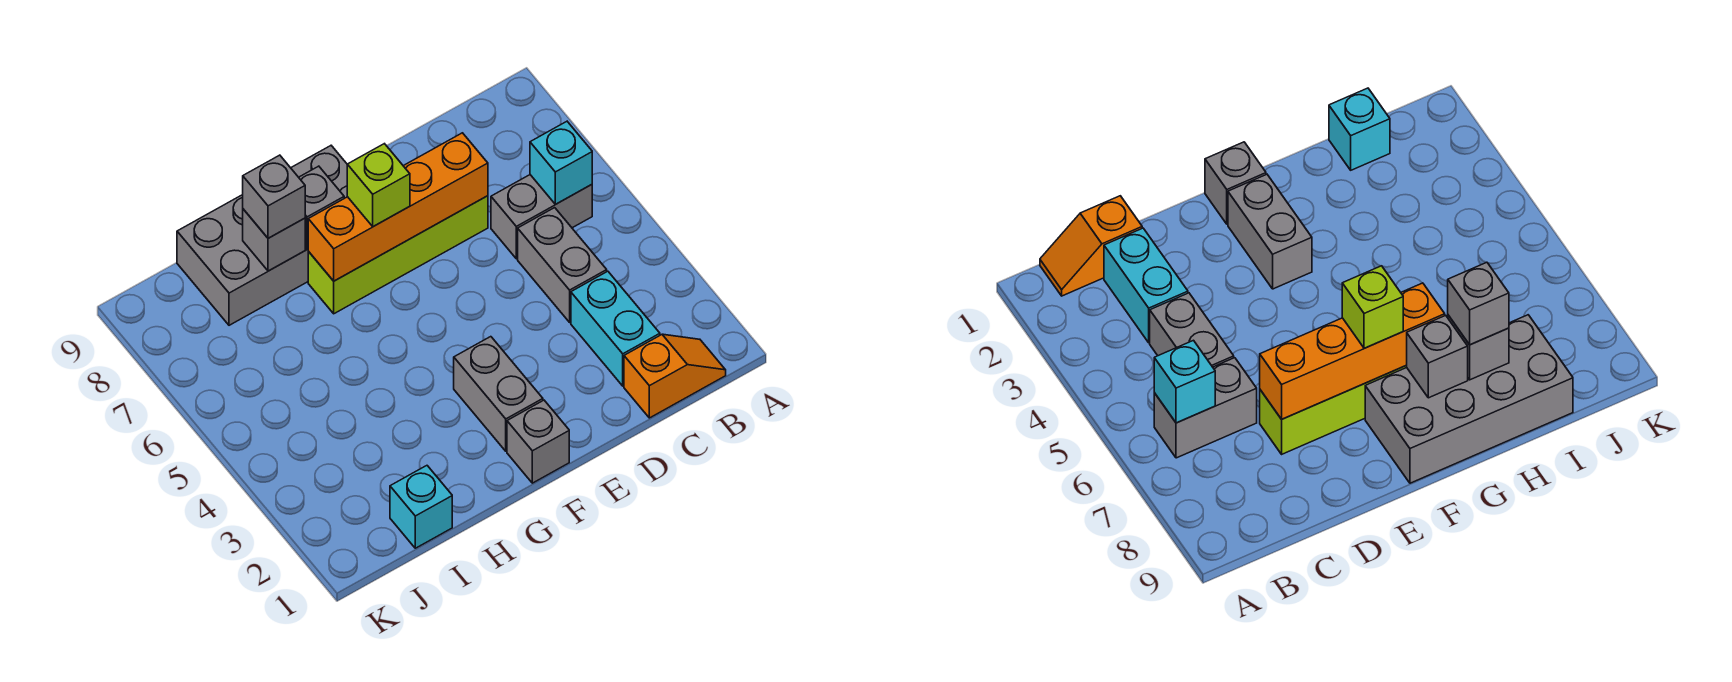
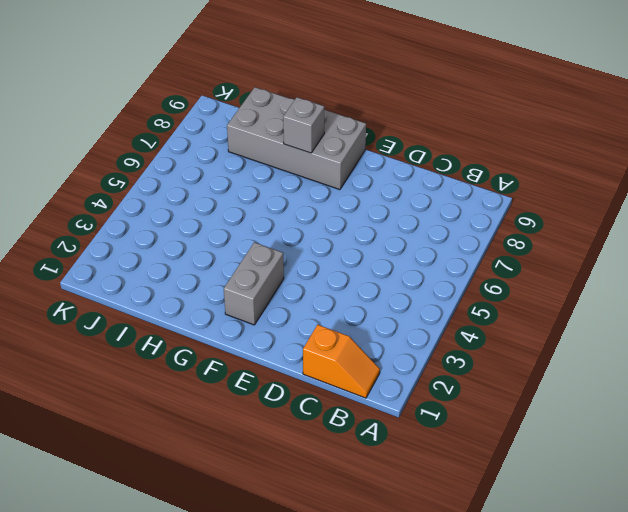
none -> grey 1x2 brick [491,175,592,259]
none -> cyan 1x2 brick [571,271,660,386]
none -> grey 1x2 brick [518,208,607,322]

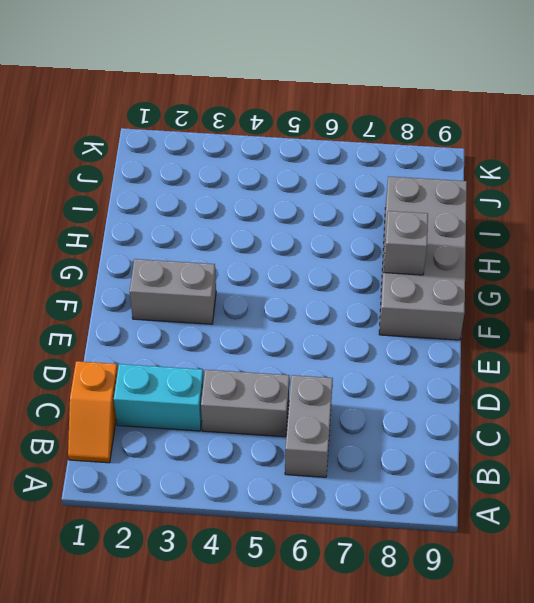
none -> lime 1x4 brick [308,196,488,314]
none -> grey 1x1 brick [507,400,569,483]
none -> cyan 1x1 brick [390,466,452,548]

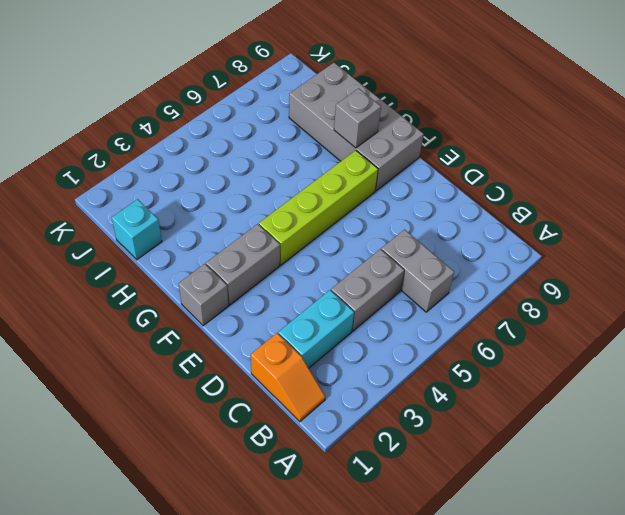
lime 1x4 brick [259,150,378,265] -> lime 1x4 brick turned to [308,196,488,314]
none -> cyan 1x1 brick [530,122,592,204]
none -> orange 1x4 brick [308,133,488,281]
none -> grey 1x1 brick [243,209,305,271]

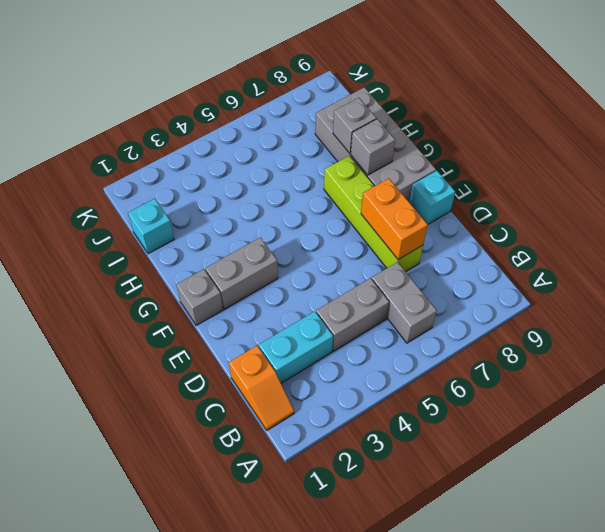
orange 1x2 brick [361,178,428,260] -> orange 1x4 brick [308,133,488,281]
cyan 1x1 brick [410,171,455,224] -> cyan 1x1 brick moved to [530,122,592,204]
none -> lime 1x1 brick [347,144,410,227]
none -> grey 1x1 brick [243,155,305,238]

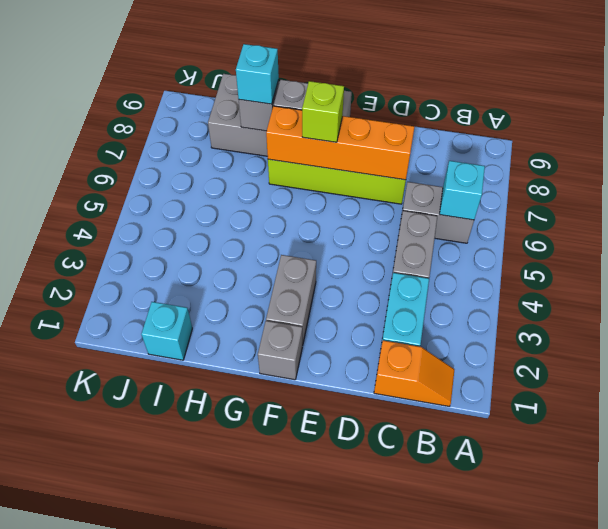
cyan 1x1 brick [236,44,279,104] -> grey 1x1 brick [243,155,305,238]

